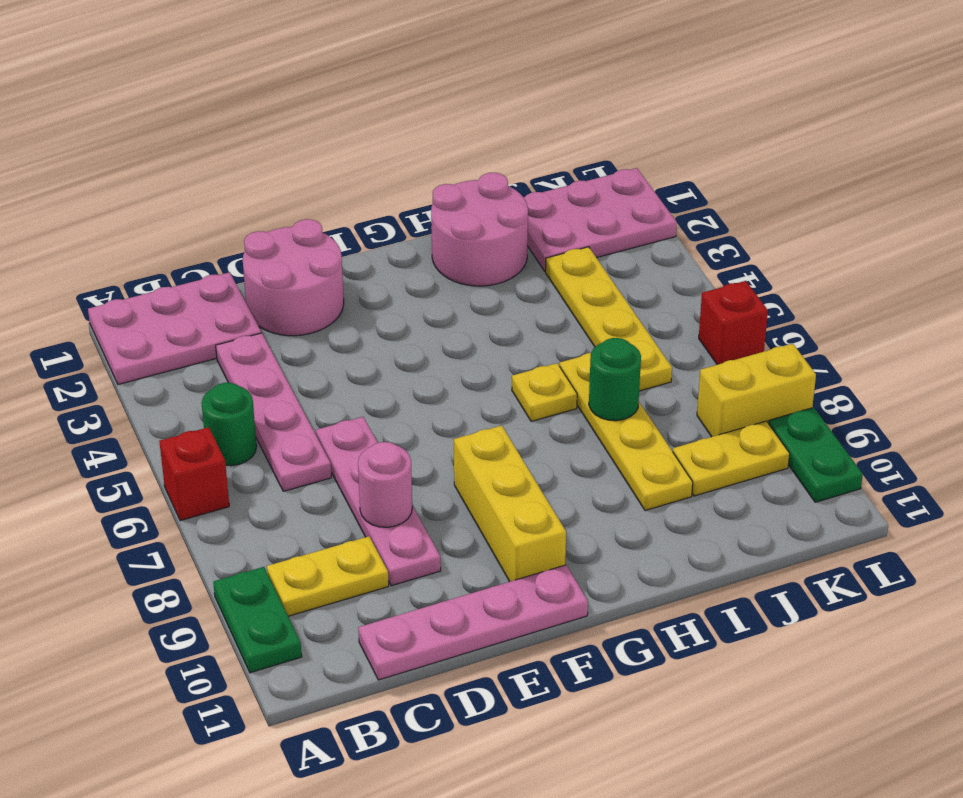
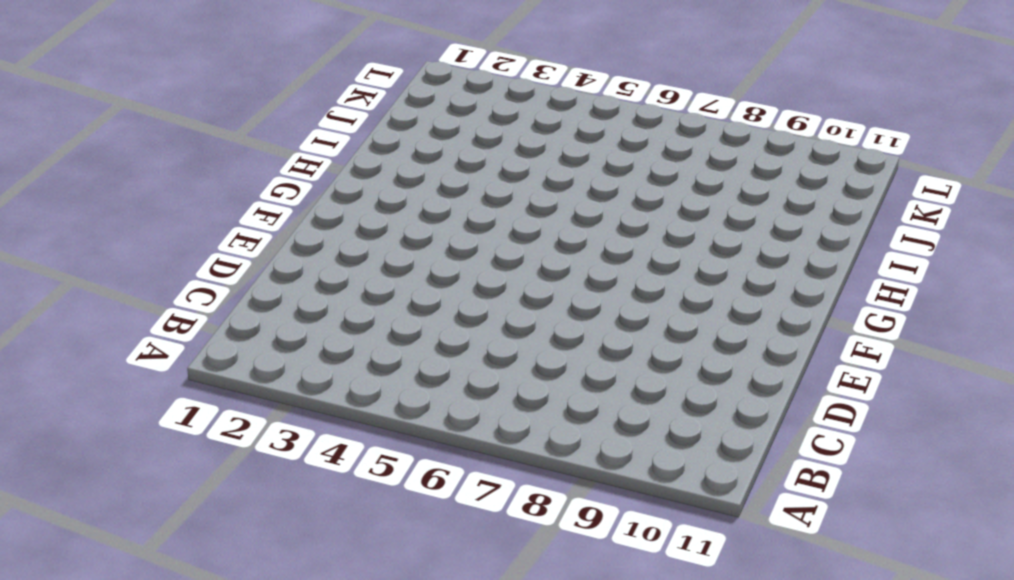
none -> pink 2x3 plate [88,272,261,384]
none -> red 1x1 brick [159,427,229,521]
none -> green 1x2 plate [213,567,302,673]

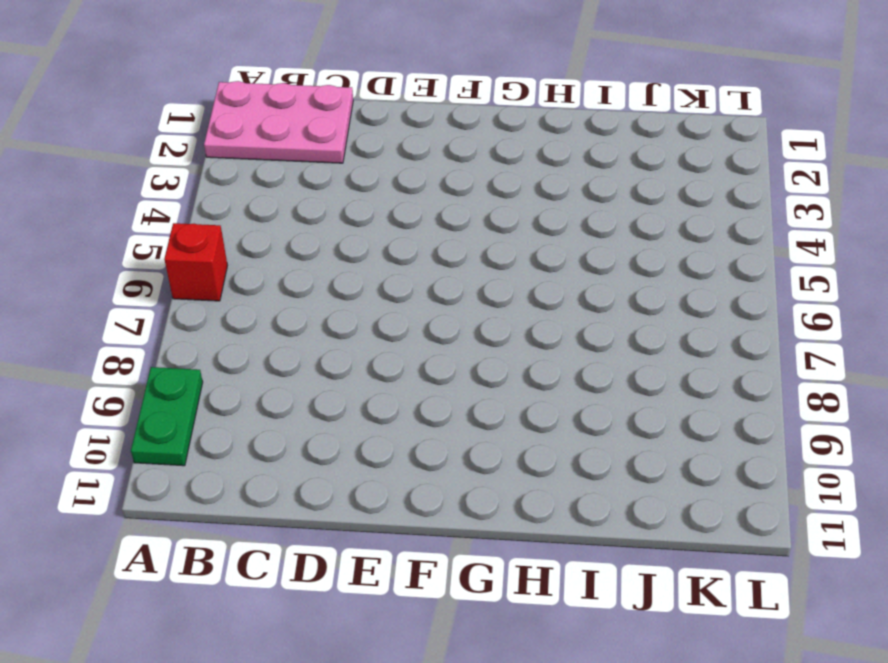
none -> green 1x1 round brick [202,383,257,466]
none -> yellow 1x2 plate [267,536,389,616]
none -> pink 1x4 plate [216,333,331,491]

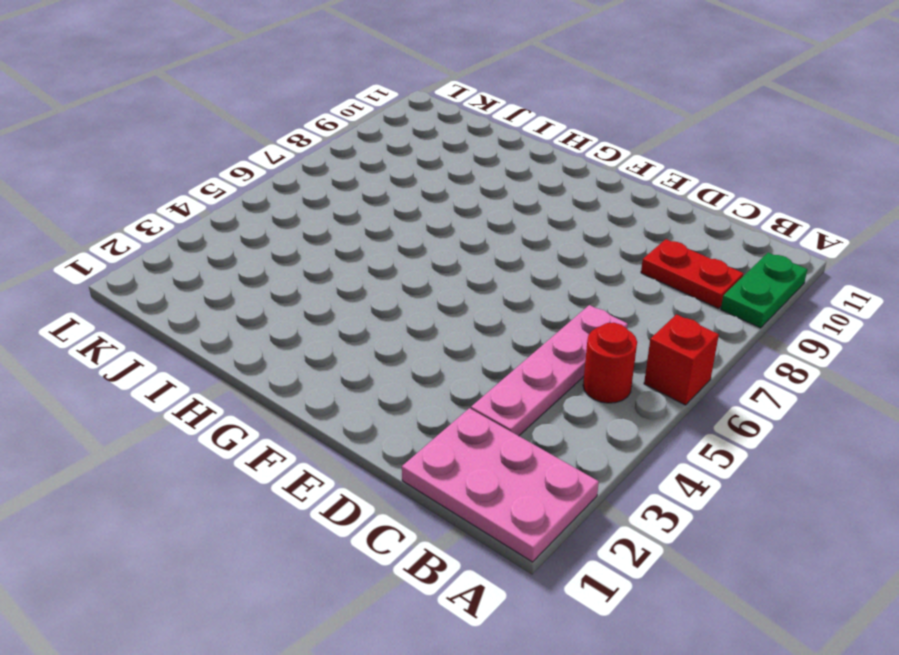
red 1x1 round brick [583,323,637,403] -> green 1x1 round brick [202,383,257,466]
red 1x2 plate [641,239,744,309] -> yellow 1x2 plate [267,536,389,616]
none -> pink 1x4 plate [358,565,588,680]
none -> pink 2x2 round brick [243,219,344,336]
none -> pink 1x4 plate [316,417,441,586]

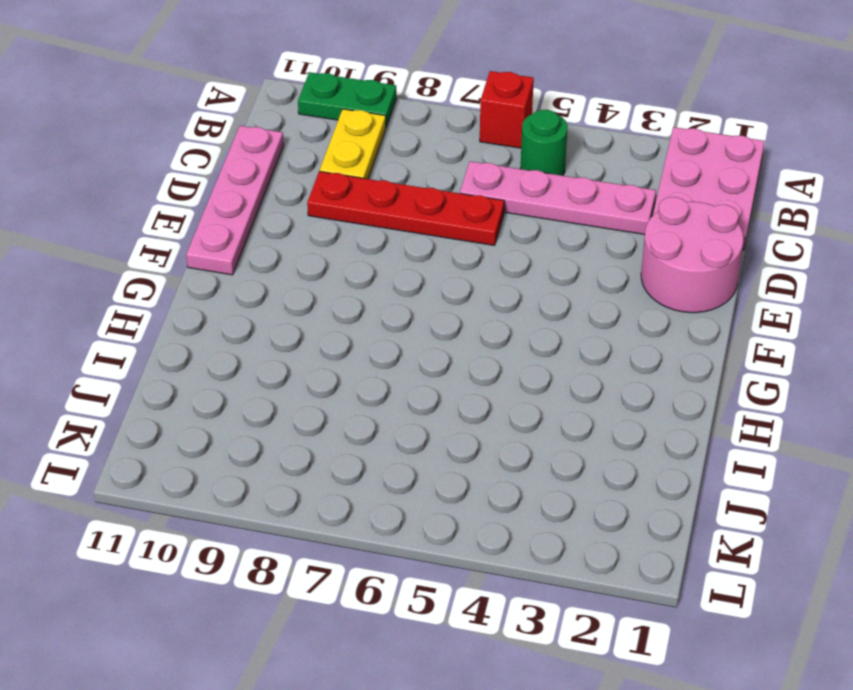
red 1x4 plate [307,171,504,246] -> pink 1x4 plate [316,417,441,586]
none -> yellow 1x3 brick [454,426,566,582]
none -> pink 2x2 round brick [431,173,528,286]
none -> yellow 1x1 plate [512,363,577,422]

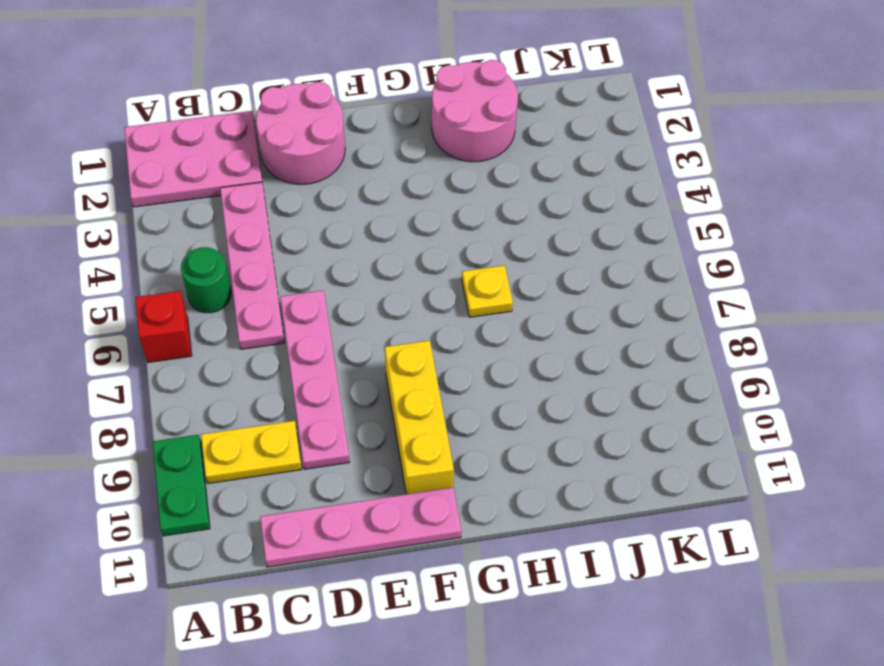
none -> yellow 1x4 plate [560,353,693,511]
none -> pink 2x3 plate [523,168,677,271]
none -> yellow 1x4 plate [545,247,672,391]

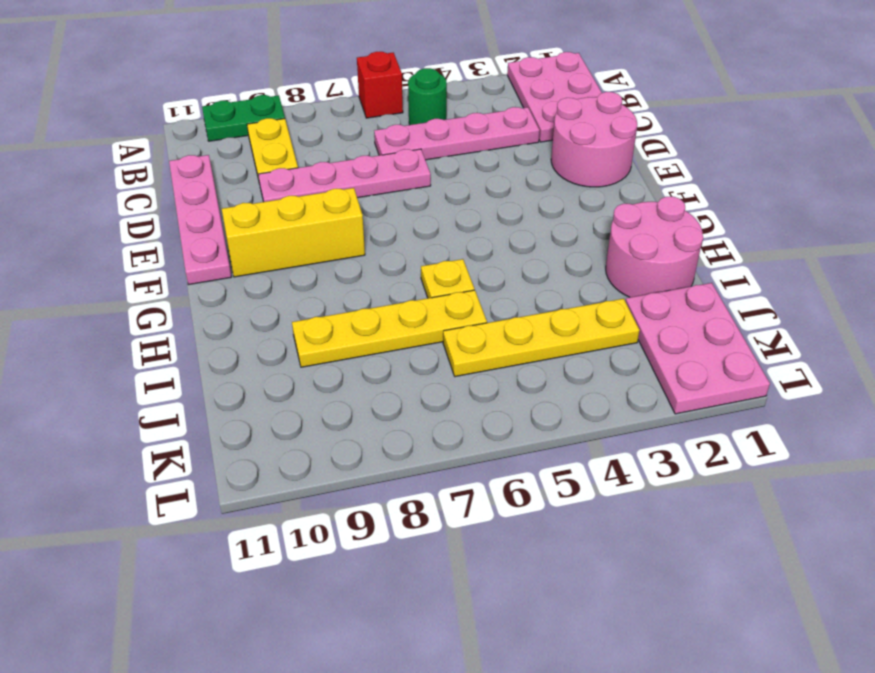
none -> yellow 1x2 plate [673,421,790,496]
none -> yellow 1x2 brick [697,344,816,437]
none -> red 1x1 brick [699,281,768,365]

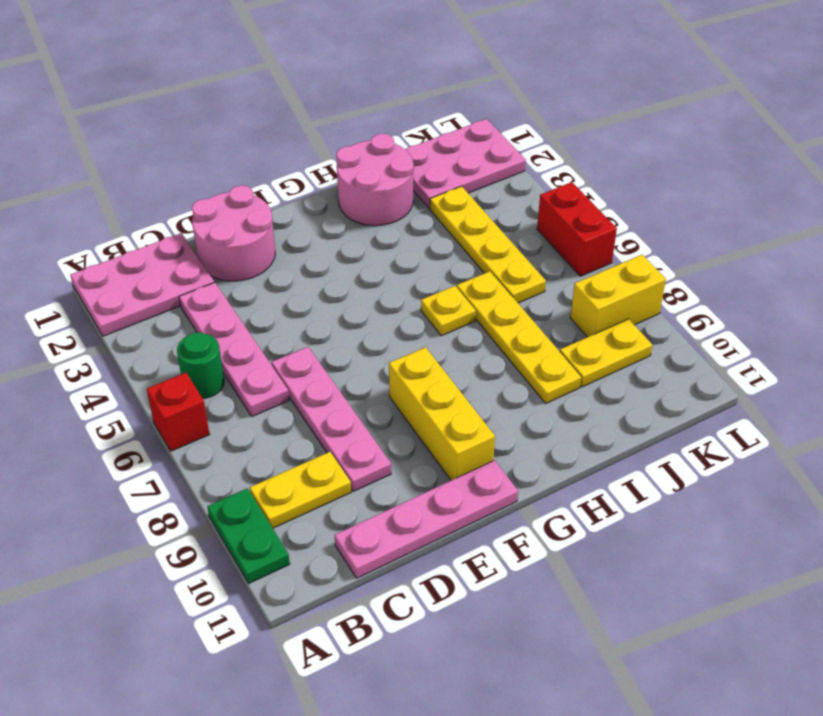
red 1x2 brick [537,182,617,276] -> red 1x1 brick [699,281,768,365]
none -> green 1x2 plate [769,407,863,502]
none -> pink 1x1 round brick [358,442,412,527]
none -> green 1x1 round brick [589,338,641,421]

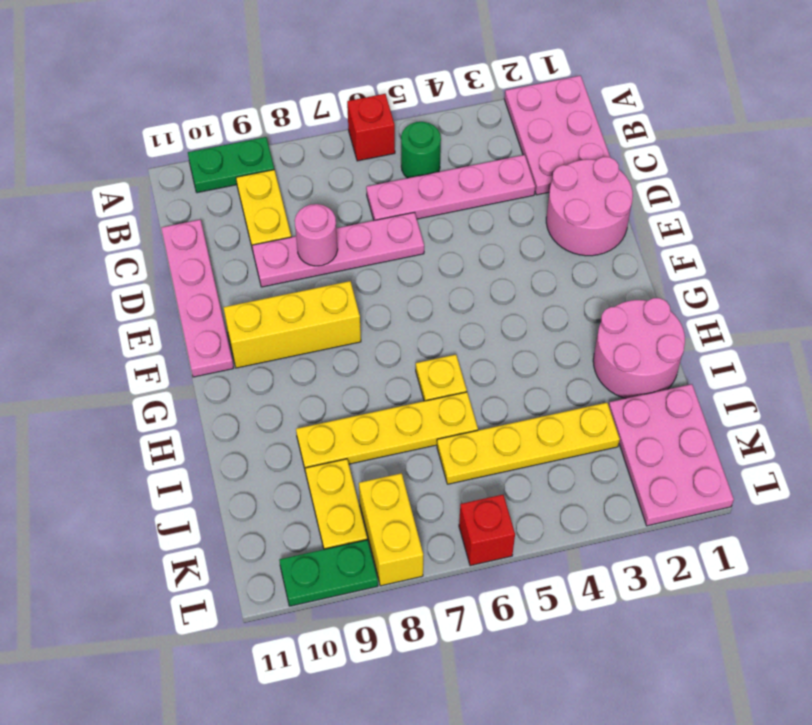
none -> green 1x1 round brick [589,338,641,421]

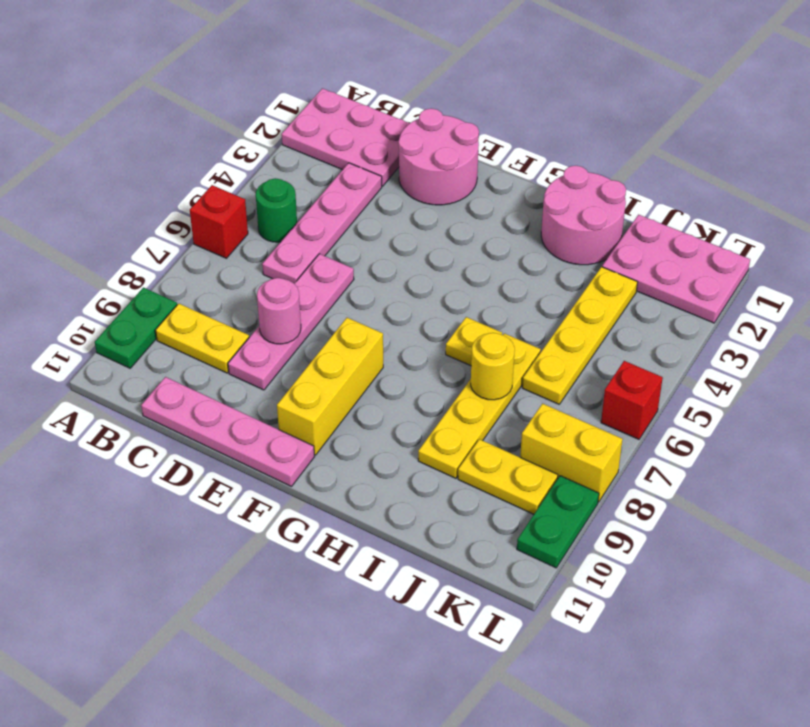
yellow 1x1 round brick [471,333,515,400] -> green 1x1 round brick [589,338,641,421]

